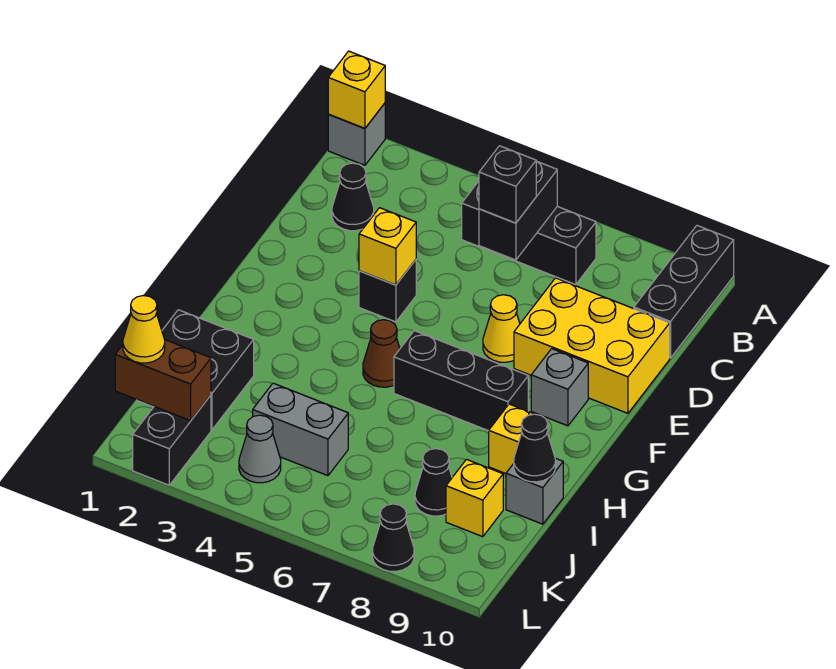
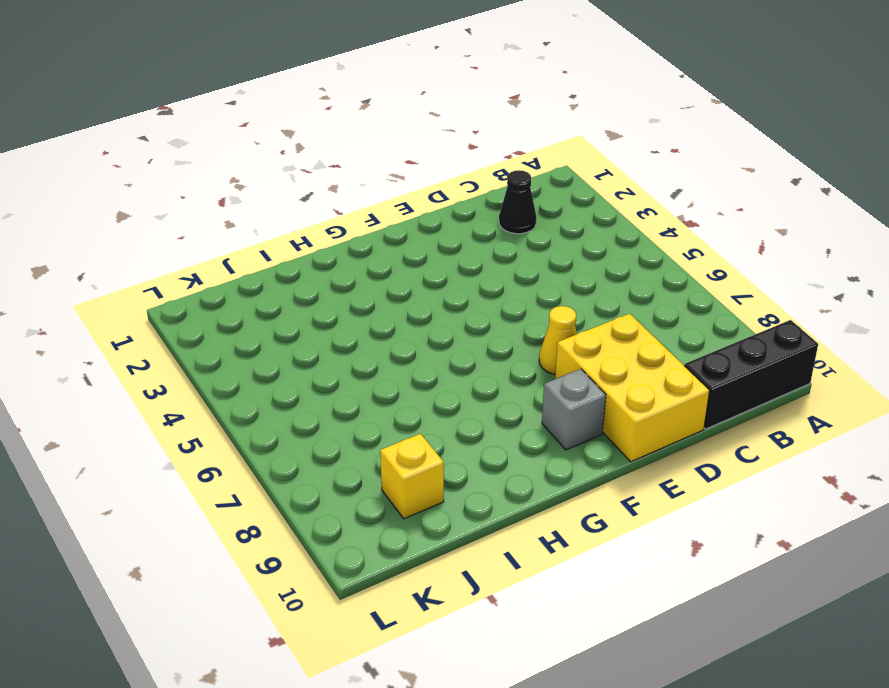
none -> grey 1x1 brick [328,103,385,165]
none -> black 1x3 brick [462,181,596,285]
none -> black 1x1 brick [359,260,416,322]

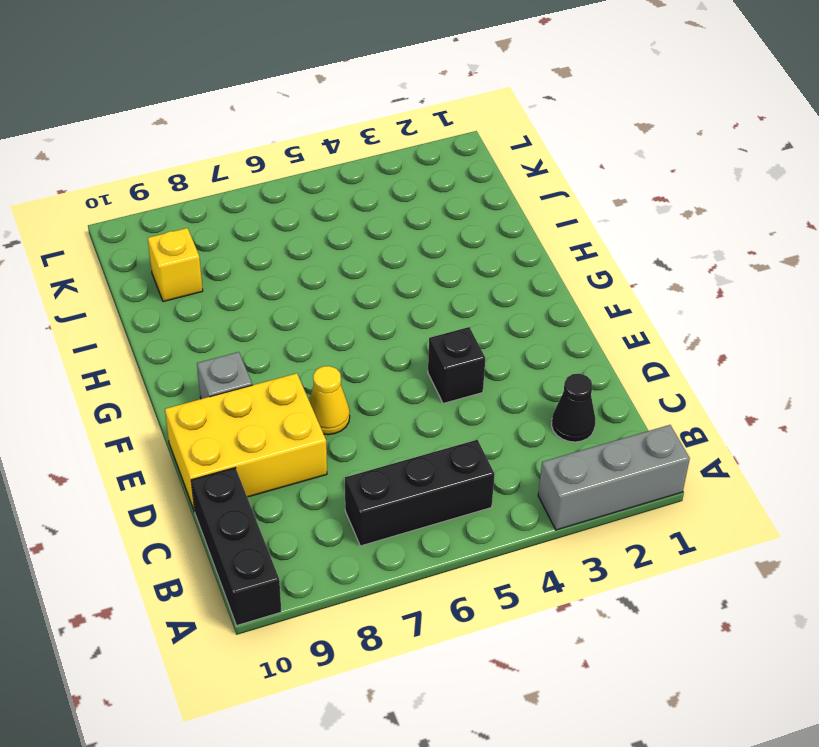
grey 1x3 brick [538,425,690,530] -> grey 1x1 brick [328,103,385,165]
none -> brown 1x1 cone [363,320,400,387]
none -> black 1x3 brick [394,331,528,431]
none -> yellow 1x1 brick [489,404,533,474]

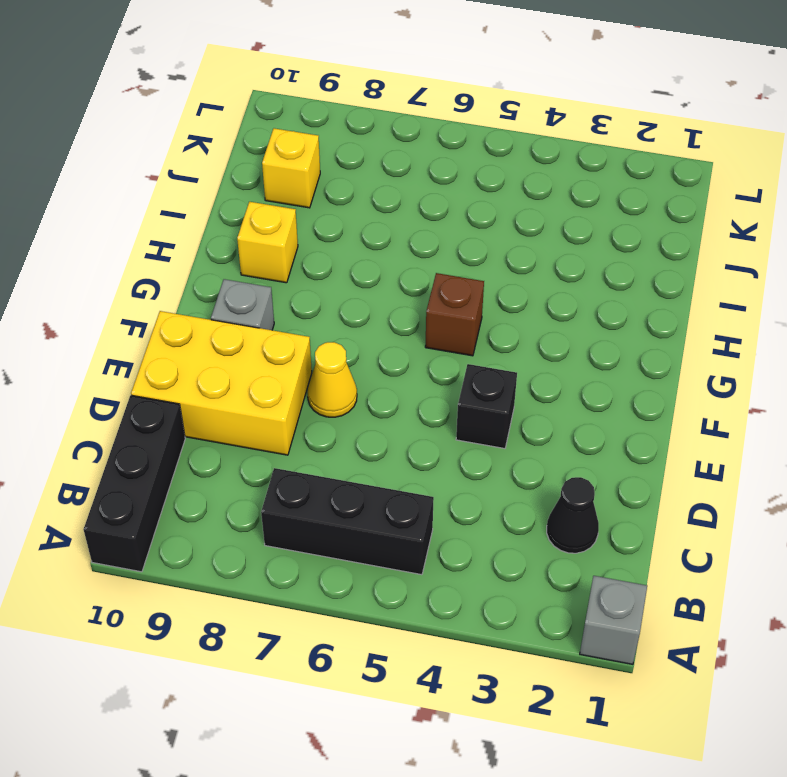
brown 1x1 brick [425,273,484,356] -> brown 1x1 cone [363,320,400,387]
none -> black 1x3 brick [394,331,528,431]
none -> black 2x2 brick [137,310,254,430]
none -> grey 1x1 brick [506,458,563,524]

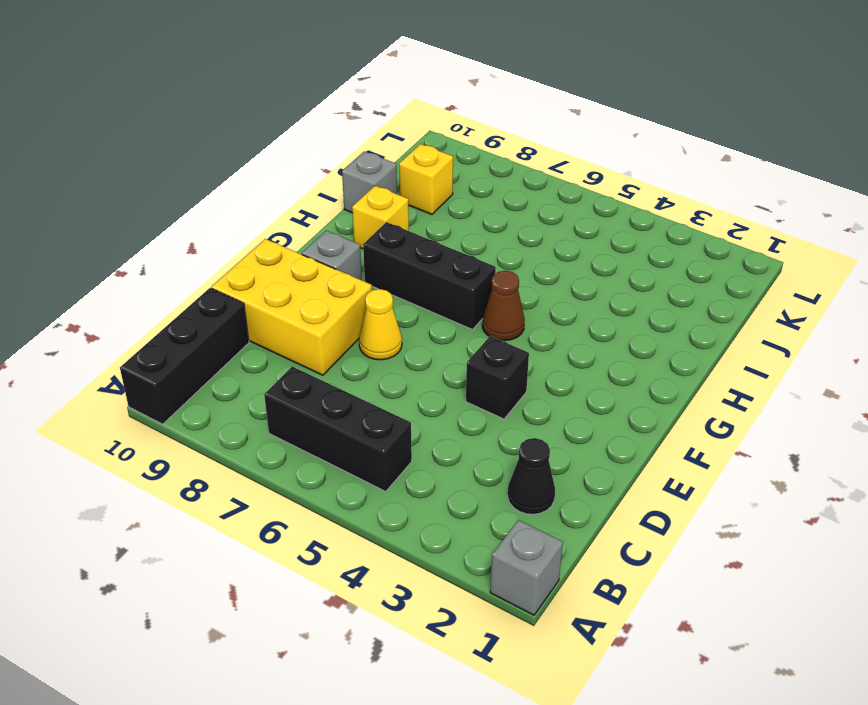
none -> black 2x2 brick [137,310,254,430]
none -> grey 1x2 brick [253,383,348,476]
none -> black 1x1 cone [415,449,452,516]

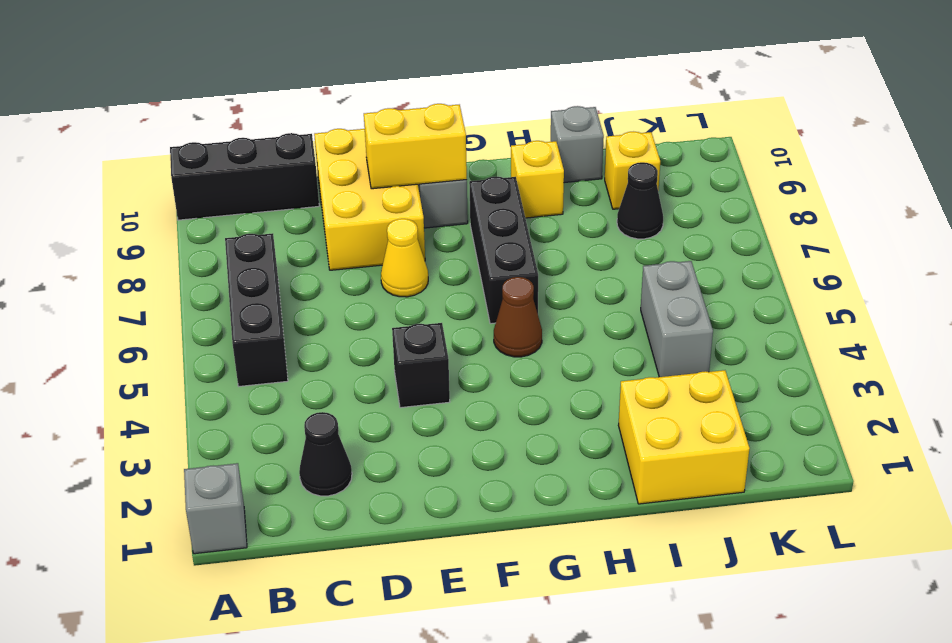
yellow 1x2 brick [364,104,467,189] -> none
yellow 2x2 brick [618,370,750,504] -> black 2x2 brick [137,310,254,430]
none -> black 1x2 brick [133,395,211,485]
none -> grey 1x1 cone [239,415,281,483]
none -> black 1x1 cone [372,504,414,571]

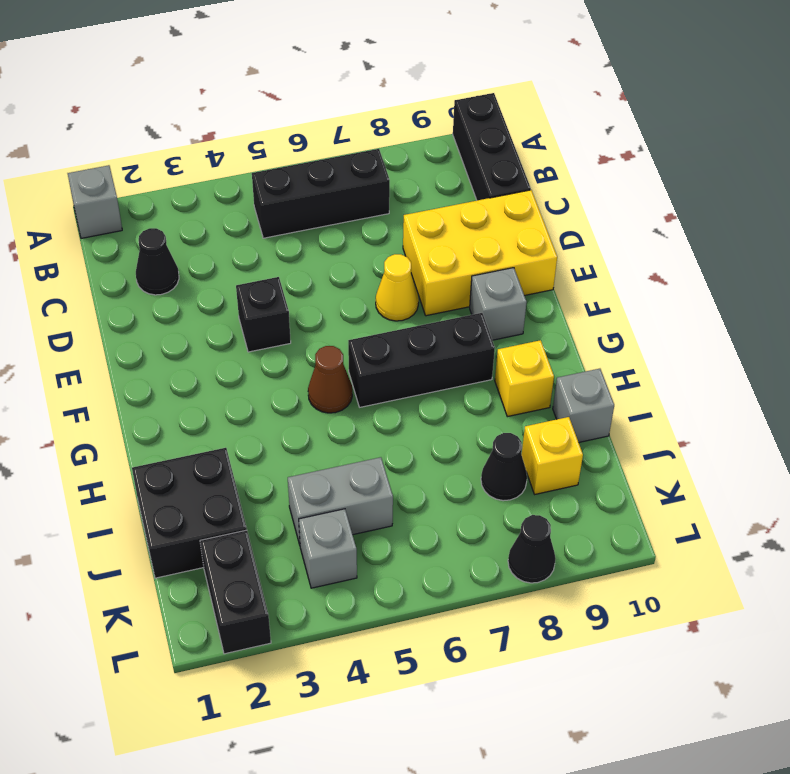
grey 1x1 brick [299,509,357,588] -> grey 1x1 cone [239,415,281,483]
none -> yellow 1x1 brick [328,51,385,128]
none -> black 1x2 brick [479,161,557,260]
none -> yellow 1x1 brick [359,208,416,285]

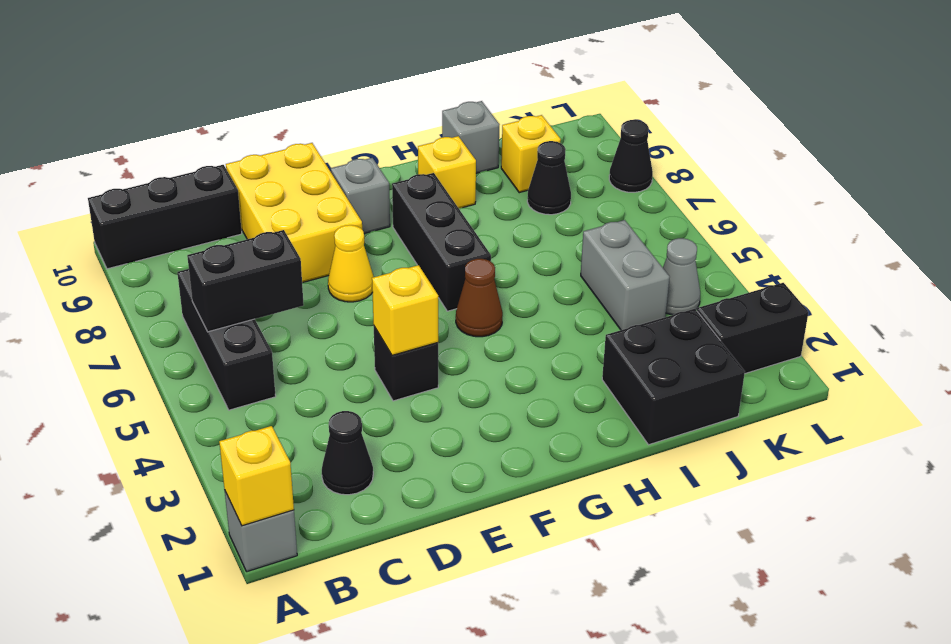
none -> black 1x1 cone [514,414,555,482]
none -> brown 1x2 brick [115,340,211,421]
none -> black 1x1 brick [479,146,536,223]

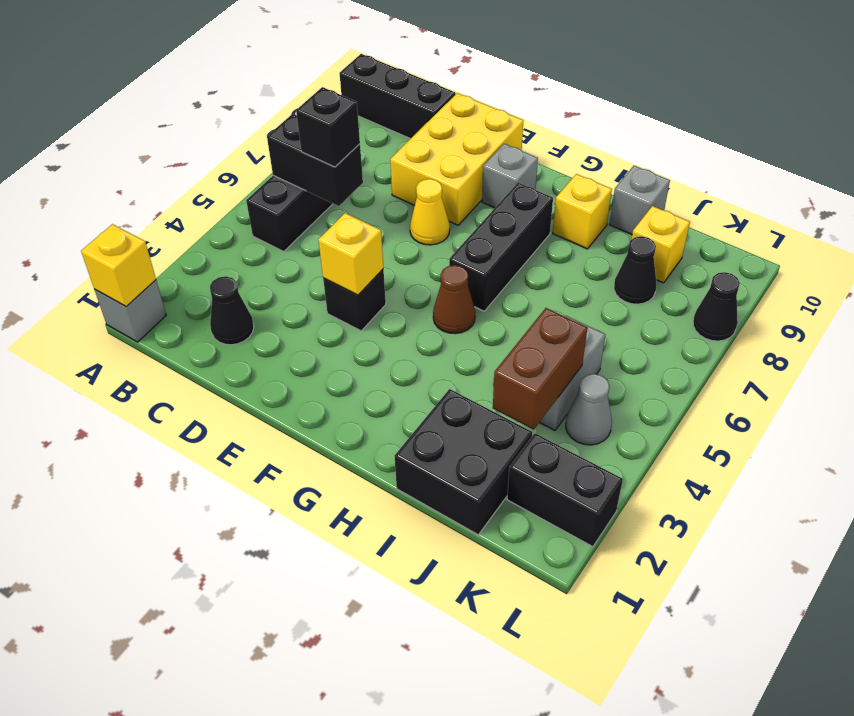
brown 1x2 brick [493,308,587,430] -> brown 1x2 brick moved to [115,340,211,421]
none -> black 1x1 cone [514,414,555,482]
none -> yellow 1x1 cone [123,296,165,363]

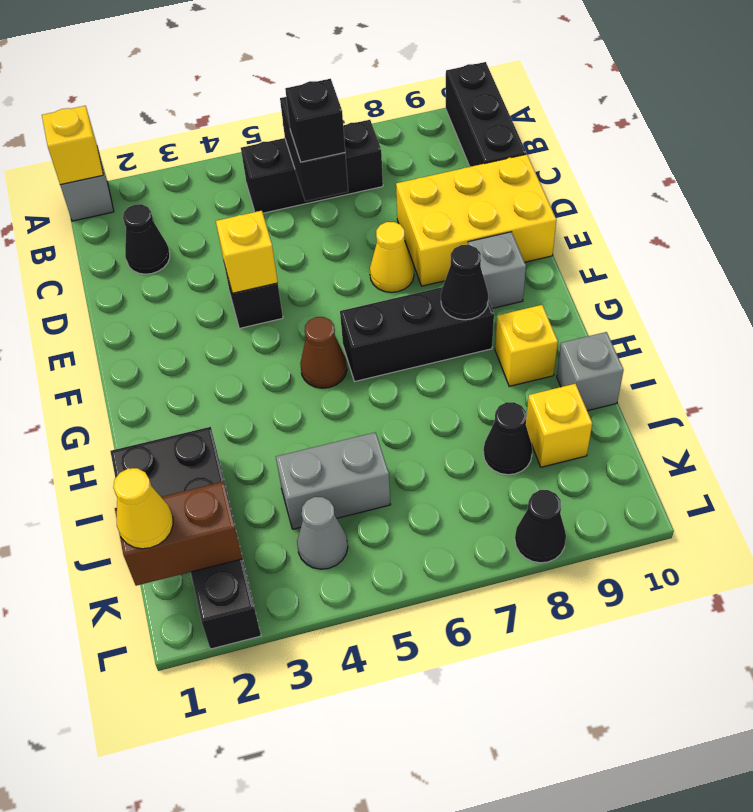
black 1x1 cone [441,245,488,320] -> black 1x1 cone moved to [514,414,555,482]

